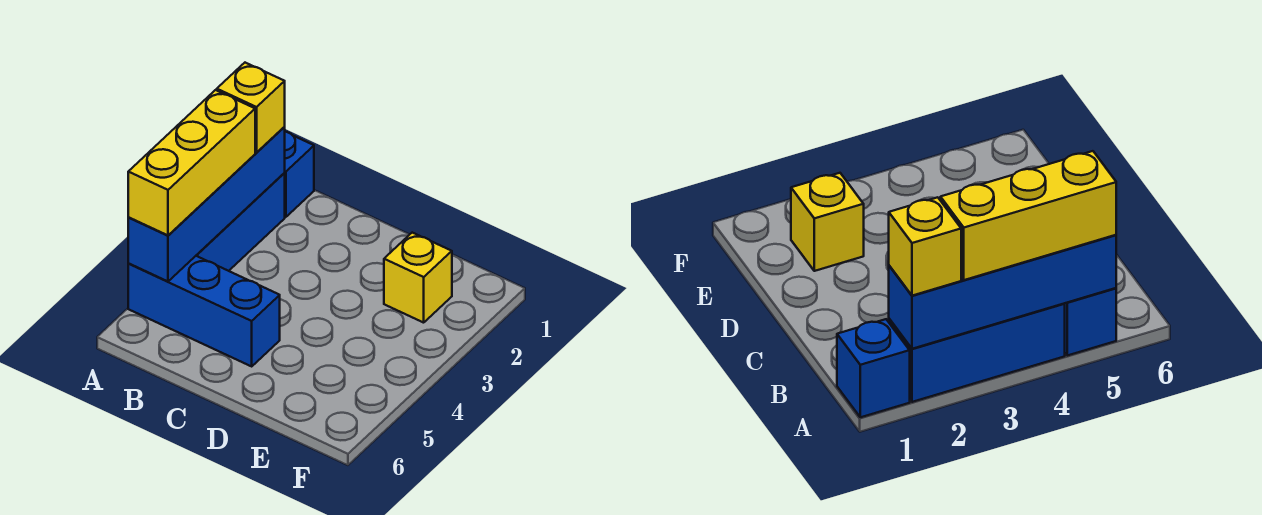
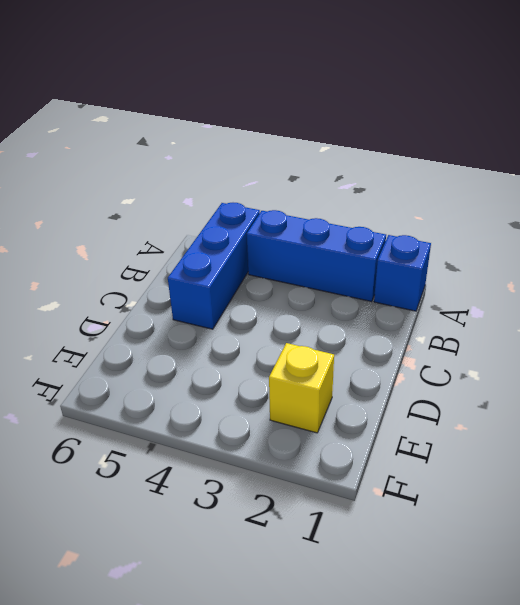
none -> blue 1x4 brick [128,127,285,281]
none -> yellow 1x1 brick [217,63,285,153]

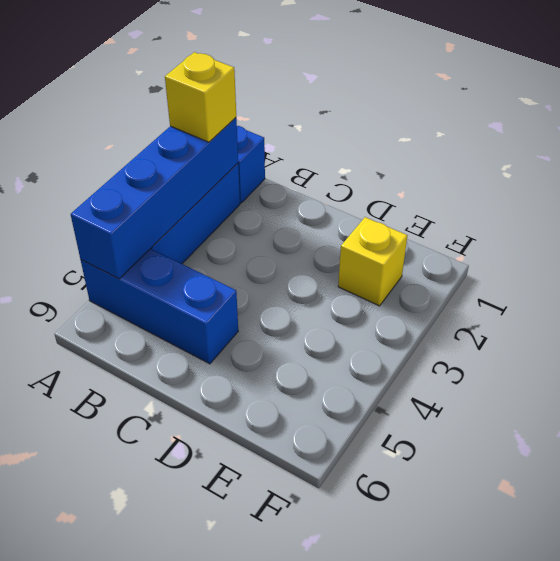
none -> yellow 1x3 brick [128,90,255,236]

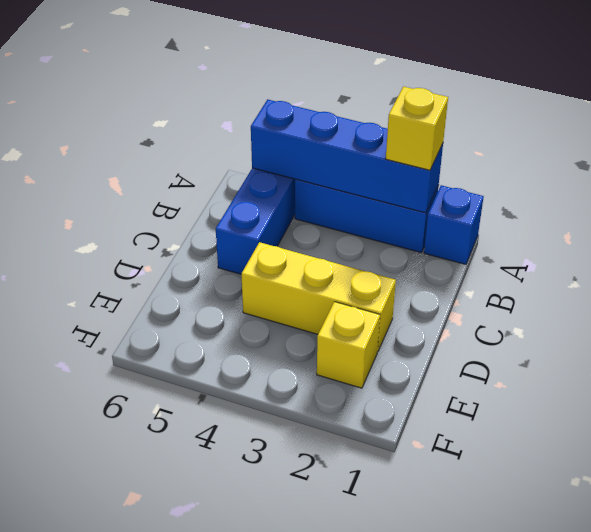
yellow 1x3 brick [241,242,396,352] -> yellow 1x3 brick moved to [128,90,255,236]

